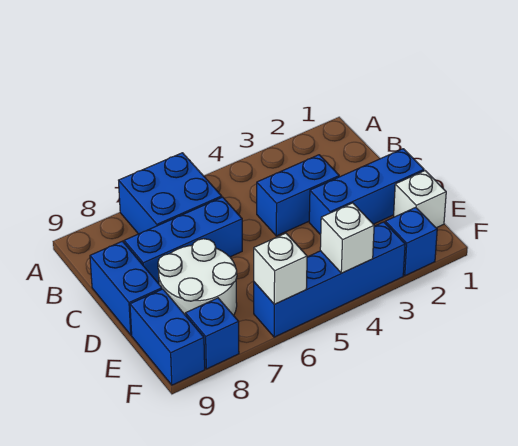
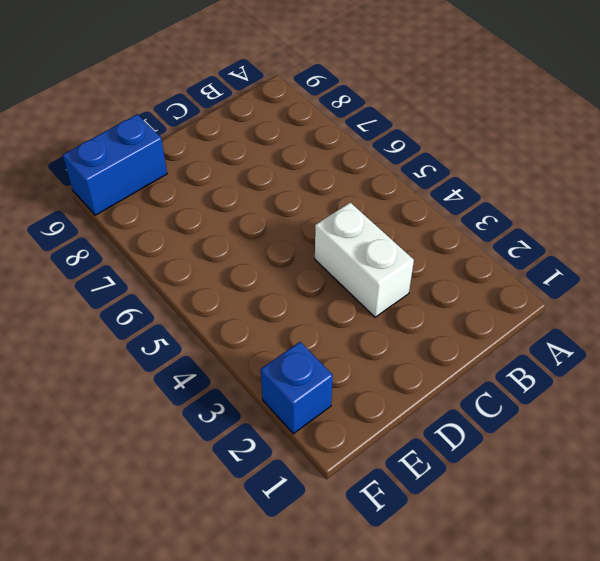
white 1x2 brick [315,203,414,317] -> blue 1x2 brick [257,155,339,236]
none -> blue 2x2 brick [119,153,222,234]
none -> blue 1x3 brick [124,197,242,284]
none -> blue 1x2 brick [90,241,162,335]

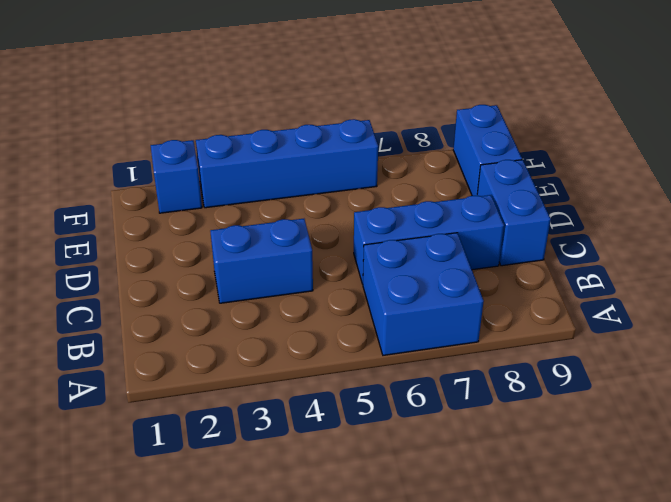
none -> blue 1x3 brick [309,149,424,235]
none -> white 2x2 round brick [158,239,237,316]
none -> white 1x1 brick [394,171,446,228]

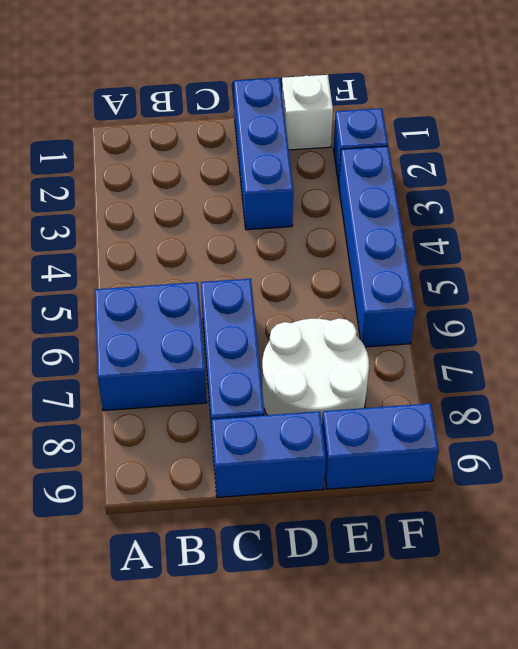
none -> blue 1x2 brick [257,155,339,236]
none -> blue 1x1 brick [185,298,239,369]
none -> white 1x1 brick [320,203,374,273]

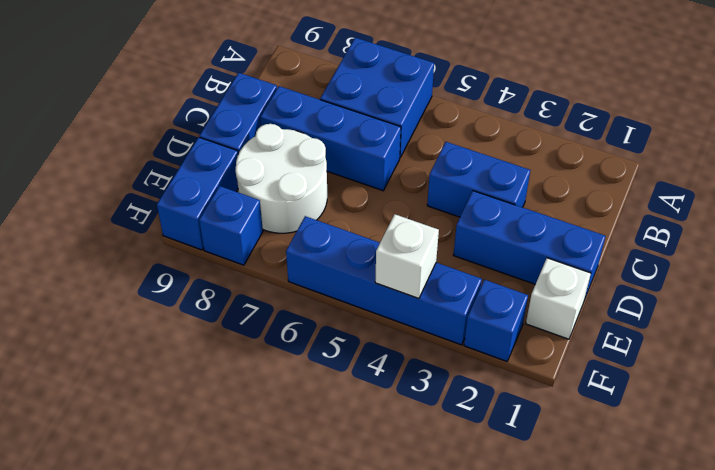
none -> white 1x1 brick [254,233,307,304]

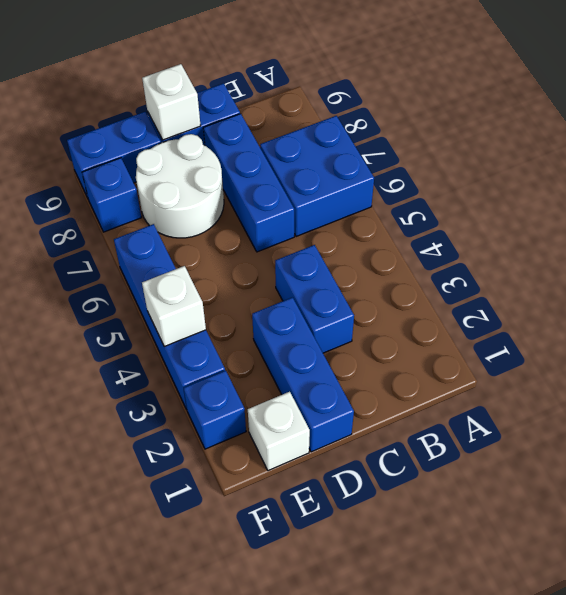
white 1x1 brick [142,64,201,140] -> white 1x1 brick moved to [254,233,307,304]

